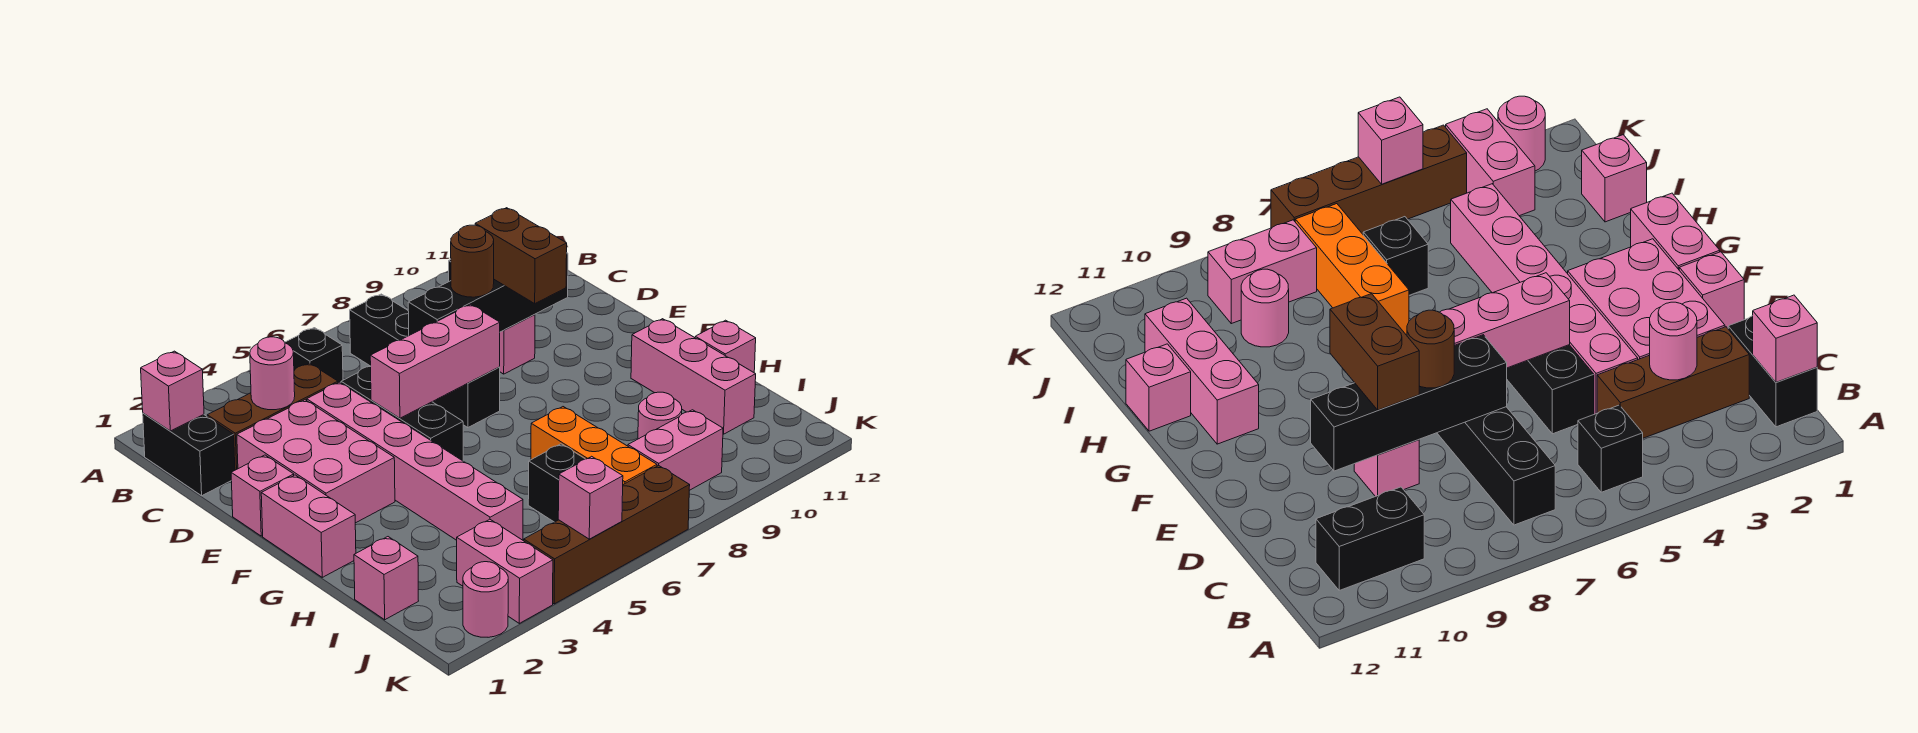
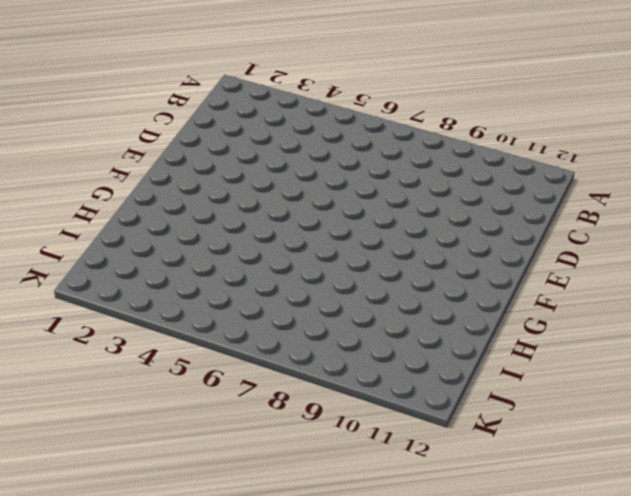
none -> black 1x2 brick [143,413,235,496]
none -> black 1x1 brick [285,328,343,383]
none -> black 1x4 brick [350,294,500,428]

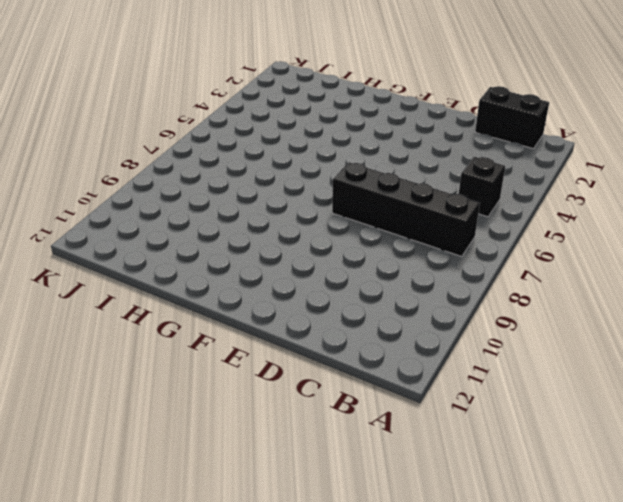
none -> black 1x2 brick [1316,487,1424,590]
none -> brown 1x3 brick [207,363,338,470]
none -> pink 2x3 brick [237,400,395,523]

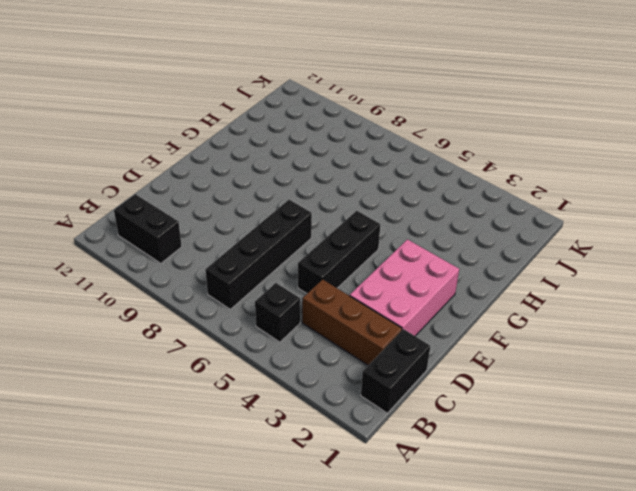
none -> pink 1x6 brick [307,382,523,540]
none -> pink 1x1 brick [500,314,535,374]
none -> pink 1x1 brick [231,455,294,536]

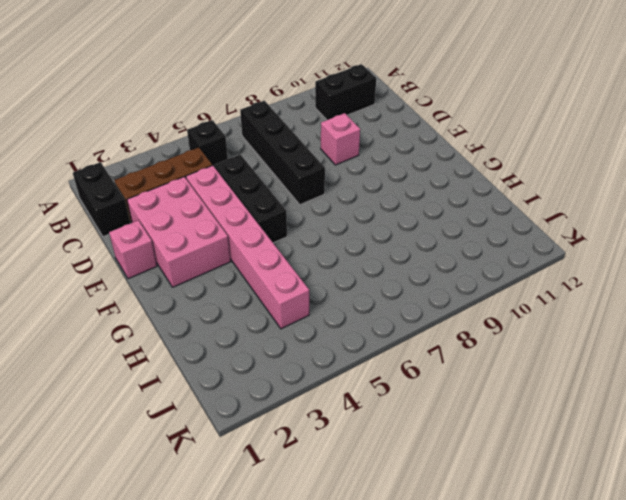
none -> pink 1x2 brick [261,475,356,577]
none -> pink 1x3 brick [631,319,756,434]
none -> orange 1x3 brick [531,407,657,485]

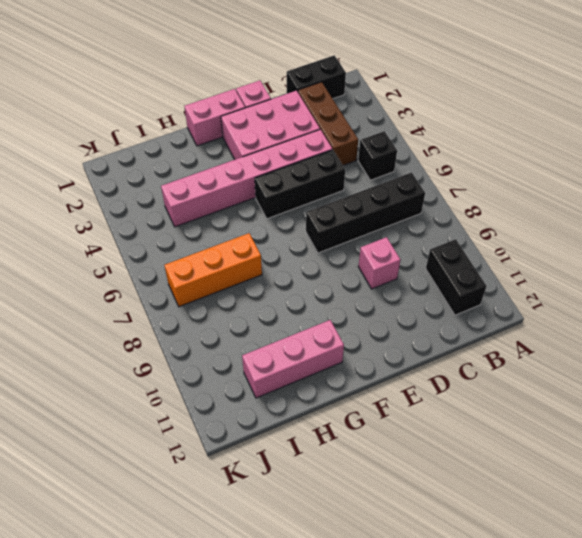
none -> pink 1x1 brick [695,320,756,372]
none -> pink 1x1 brick [354,537,418,620]
none -> black 1x1 brick [528,444,585,522]

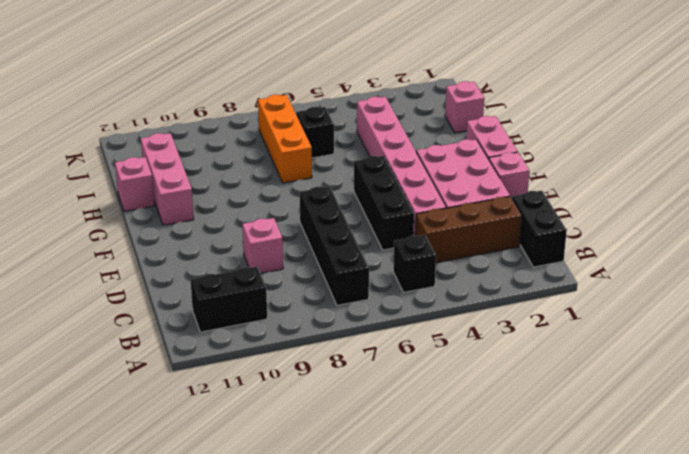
none -> pink 1x1 round brick [638,392,682,439]
none -> pink 1x2 brick [457,519,553,623]
none -> pink 1x2 brick [628,410,723,490]

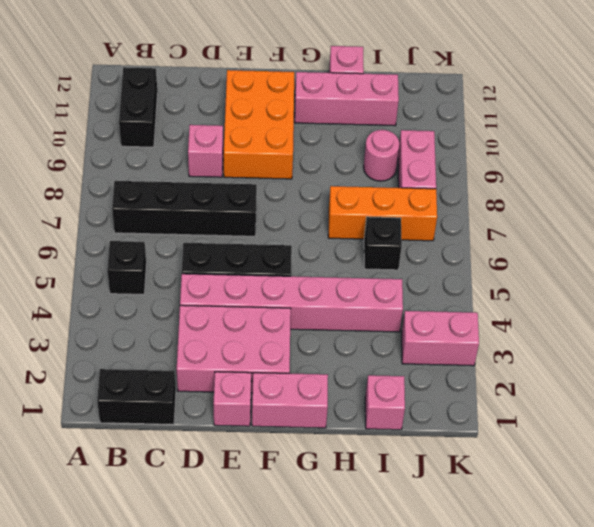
orange 2x3 brick [224,70,294,179] -> none
none -> brown 1x3 brick [207,363,338,470]
none -> pink 1x1 round brick [463,562,508,637]
none -> brown 1x4 brick [524,465,690,604]

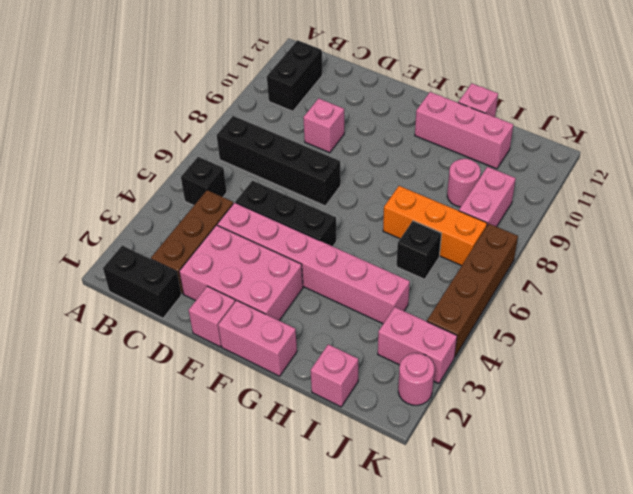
none -> pink 1x1 brick [141,351,204,431]
none -> pink 1x1 round brick [250,337,295,410]
none -> black 1x4 brick [408,253,568,335]

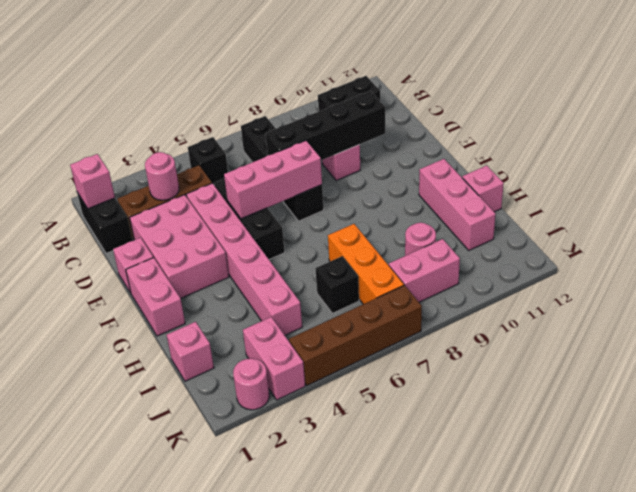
none -> pink 1x1 brick [558,456,623,539]
none -> brown 1x1 round brick [451,225,494,297]
none -> brown 1x2 brick [475,208,567,304]

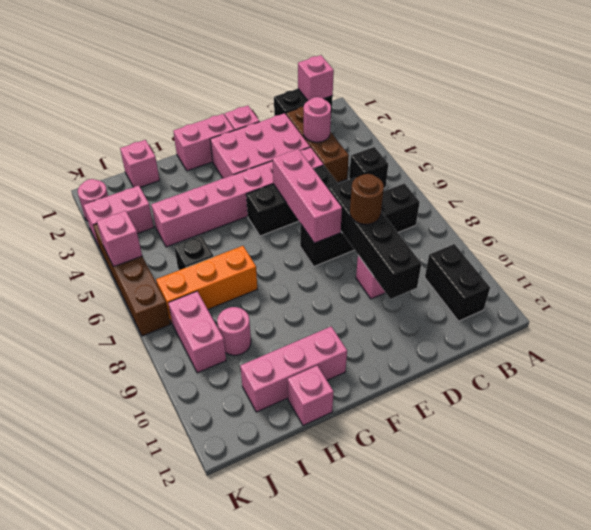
none -> brown 1x2 brick [475,208,567,304]

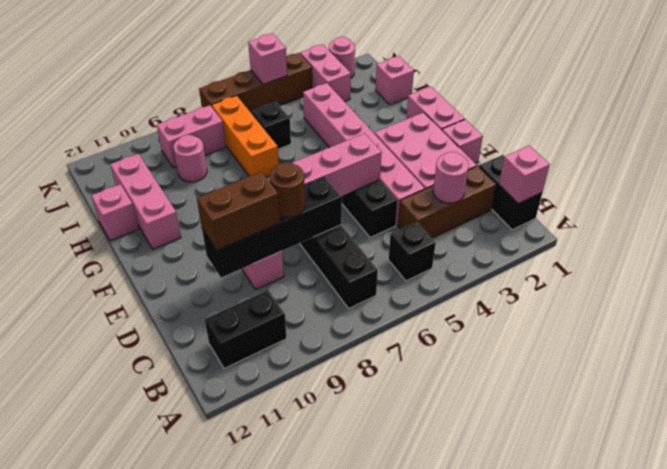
brown 1x2 brick [197,172,280,250] -> brown 1x2 brick turned to [475,208,567,304]

